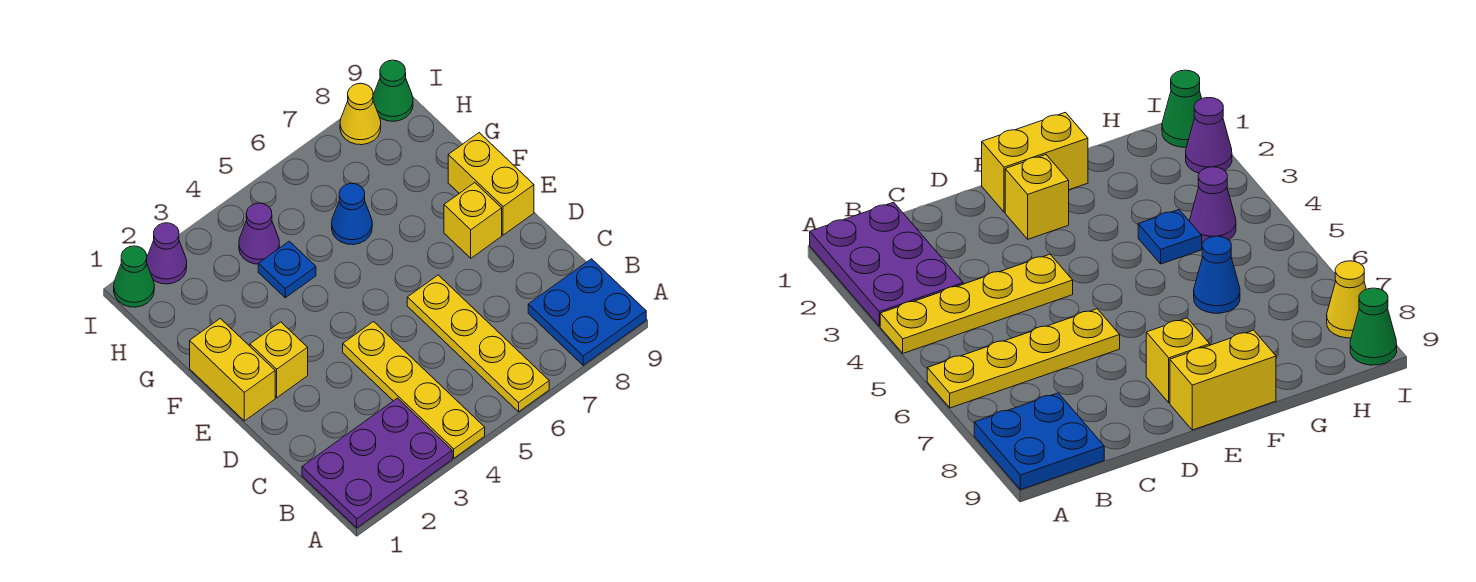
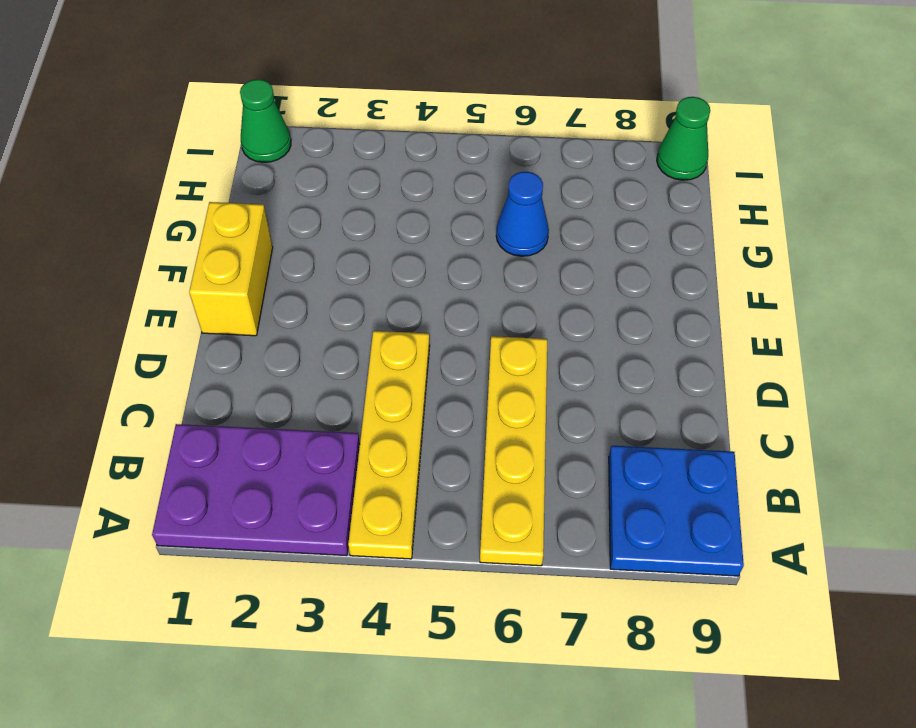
none -> yellow 1x1 brick [250,322,308,398]
none -> yellow 1x1 brick [444,183,502,258]
none -> yellow 1x2 brick [448,133,534,235]

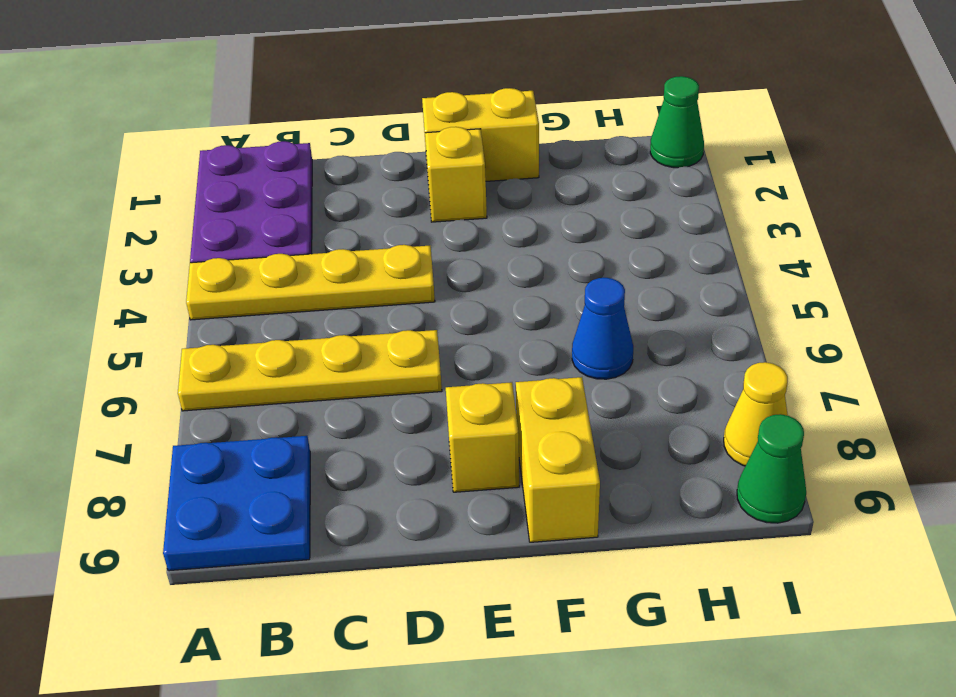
yellow 1x2 brick [516,377,600,542] -> yellow 1x2 brick turned to [448,133,534,235]
none -> blue 1x1 plate [258,241,316,298]
none -> purple 1x1 cone [239,203,279,264]
none -> purple 1x1 cone [147,223,187,284]

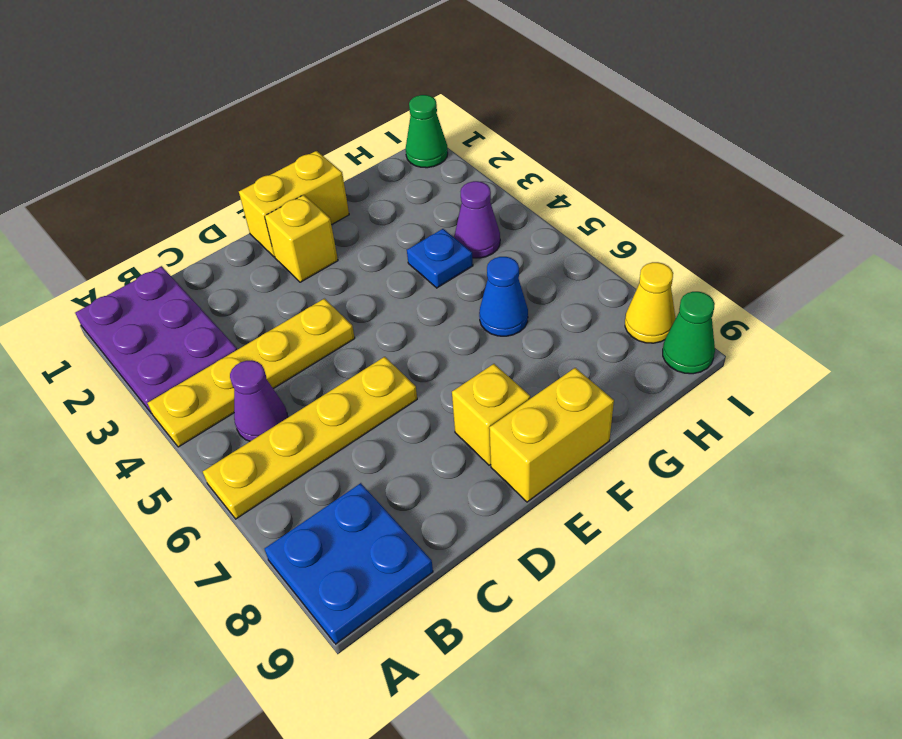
purple 1x1 cone [230,360,288,441] -> purple 1x1 cone moved to [147,223,187,284]

